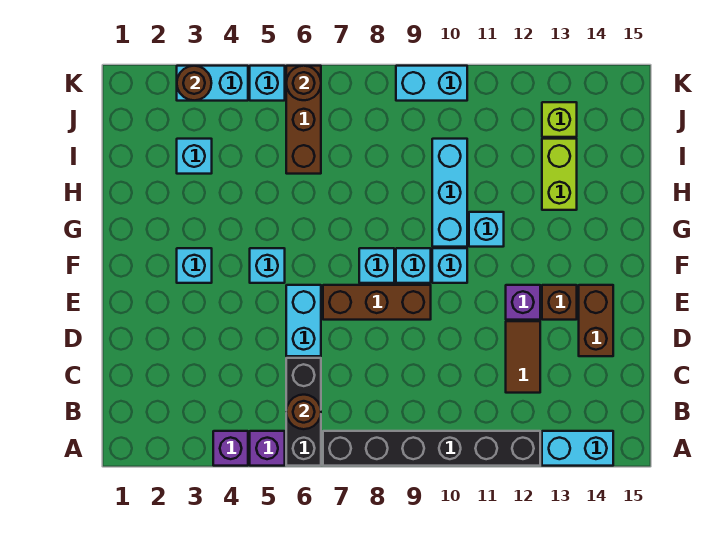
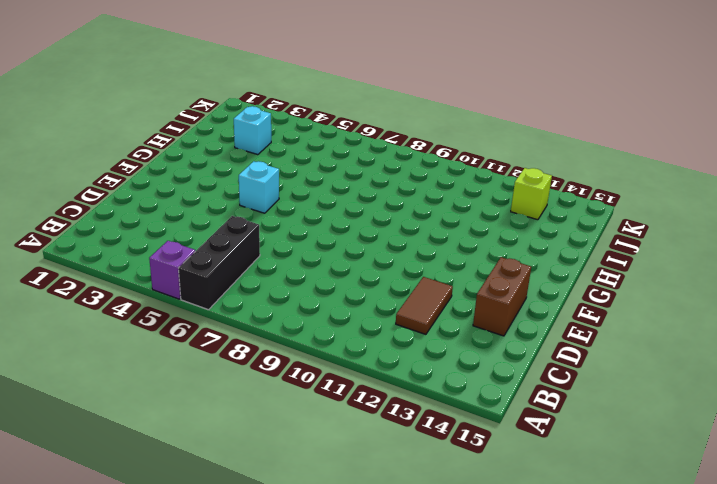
none -> purple 1x1 brick [213,431,248,466]
none -> black 1x6 brick [323,431,540,466]
none -> cyan 1x2 brick [542,431,613,466]

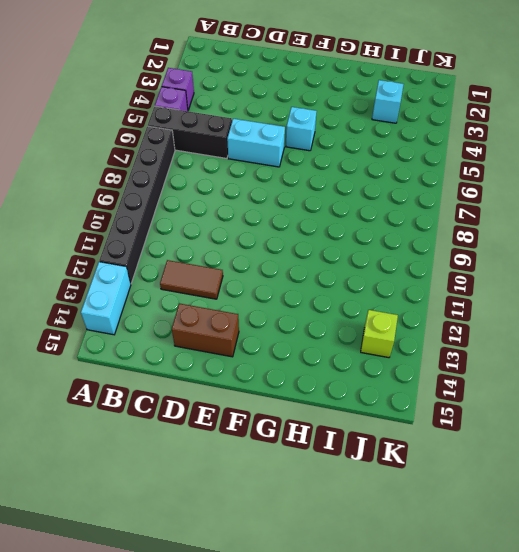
none -> brown 1x3 brick [323,285,431,320]
none -> purple 1x1 brick [506,285,540,320]
none -> brown 1x1 brick [542,285,577,320]

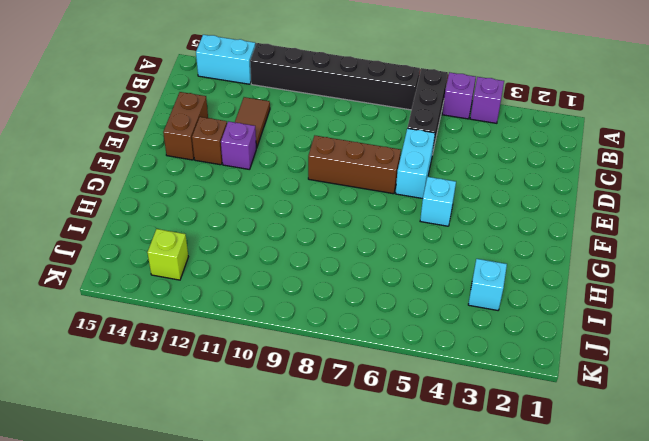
none -> cyan 1x1 brick [177,248,212,283]
none -> cyan 1x1 brick [359,248,394,283]
none -> cyan 1x1 brick [396,248,431,283]

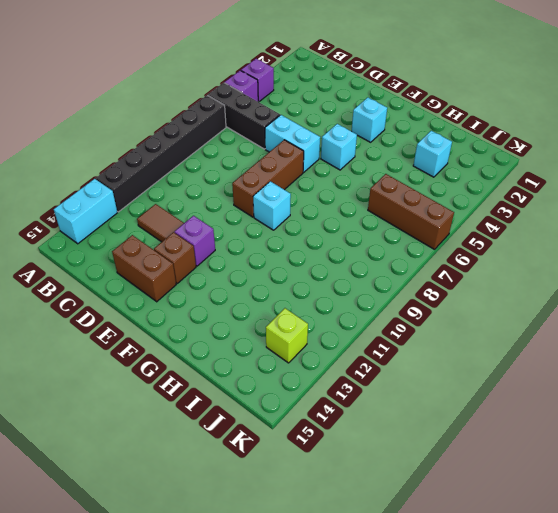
none -> cyan 1x1 brick [359,248,394,283]
none -> cyan 1x1 brick [432,248,467,283]
none -> cyan 1x3 brick [432,139,467,247]

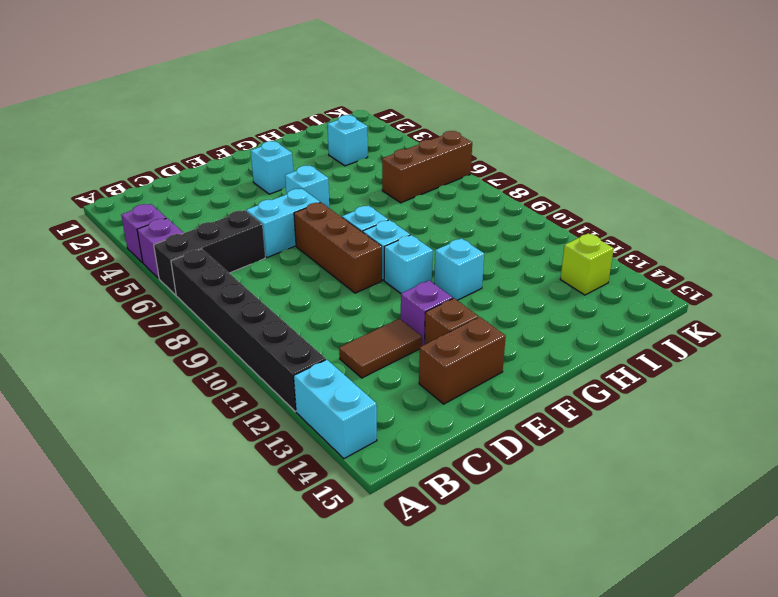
none -> cyan 1x3 brick [432,139,467,247]
none -> lime 1x2 brick [542,139,577,210]
none -> cyan 1x2 brick [177,66,248,101]

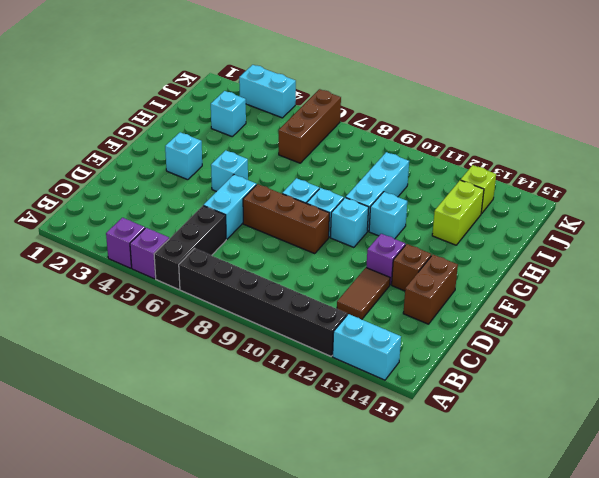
none -> cyan 1x1 brick [250,66,285,101]
none -> cyan 1x2 brick [396,66,467,101]
none -> brown 1x1 round brick [286,395,321,429]

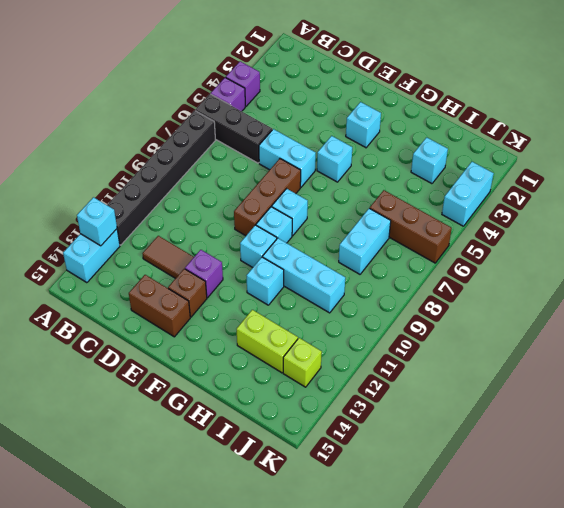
cyan 1x1 brick [77,197,117,246] -> cyan 1x1 brick moved to [250,66,285,101]
cyan 1x2 brick [339,208,391,274] -> cyan 1x2 brick moved to [396,66,467,101]
none -> brown 1x1 round brick [286,395,321,429]
none -> brown 1x1 round brick [177,66,211,101]
none -> brown 1x1 round brick [286,66,321,100]

